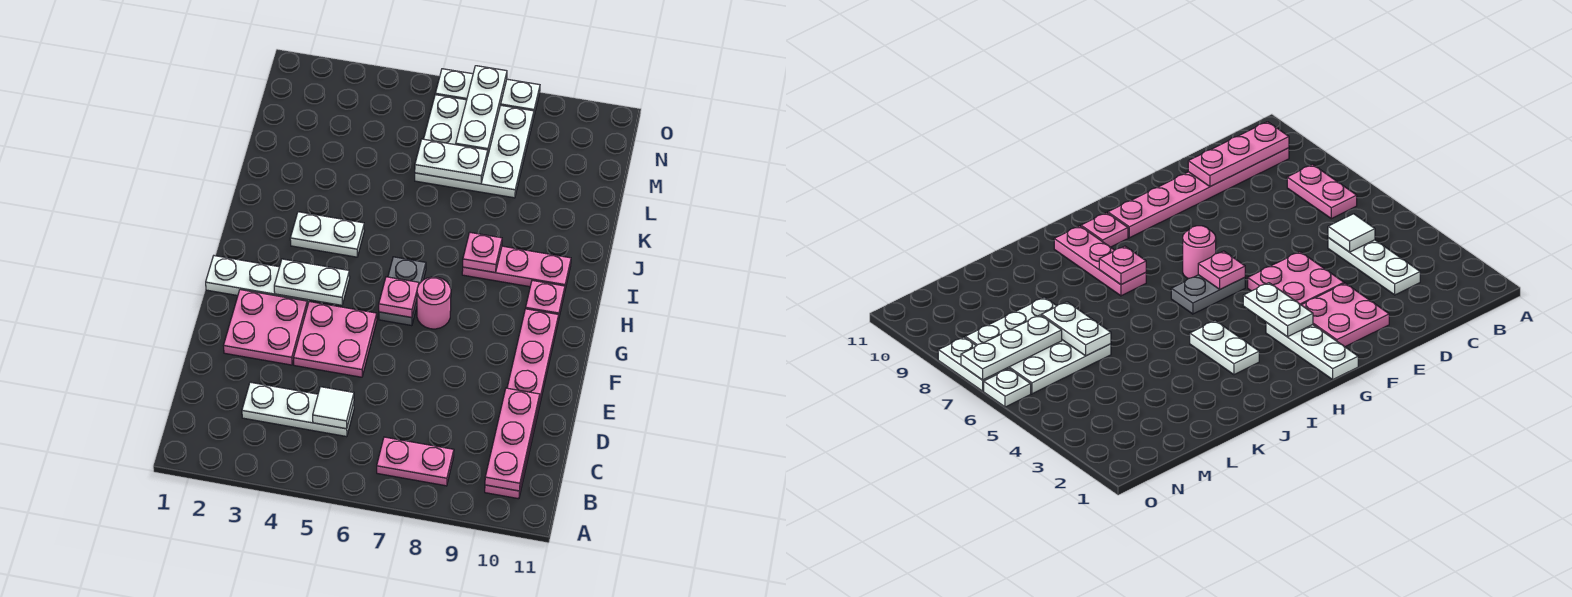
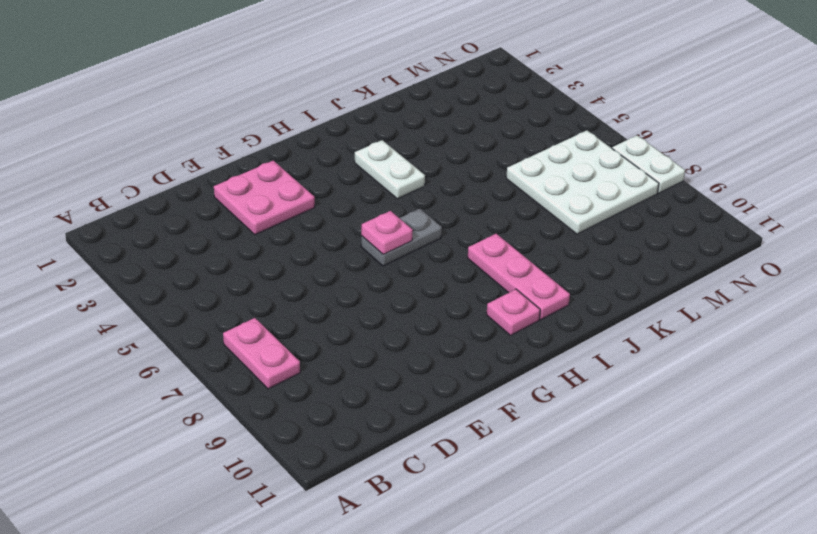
none -> pink 1x6 plate [485,309,559,499]
none -> white 1x3 plate [242,382,354,437]
none -> pink 2x2 plate [294,301,377,377]

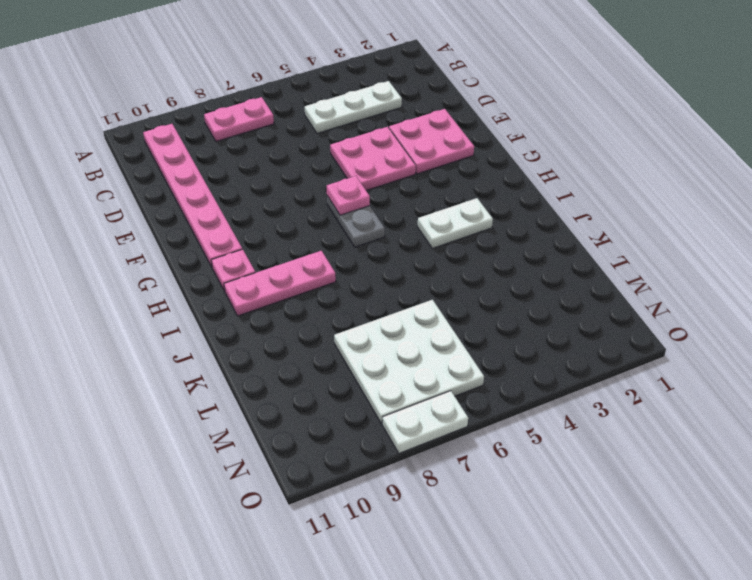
none -> white 1x3 plate [206,256,310,306]
none -> pink 1x1 round brick [417,277,451,329]
none -> white 1x1 plate [435,69,473,100]

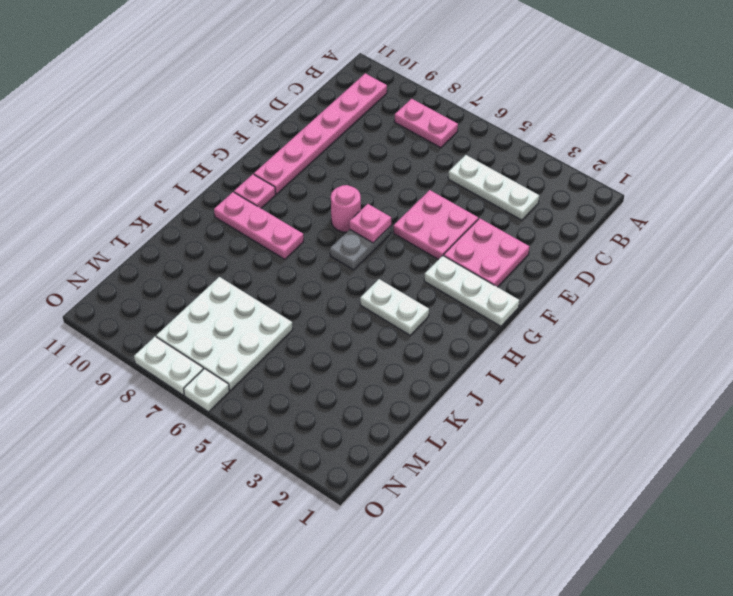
none -> pink 1x3 plate [485,388,540,491]
none -> white 1x1 tile [313,387,354,429]
none -> white 1x2 plate [274,259,350,305]

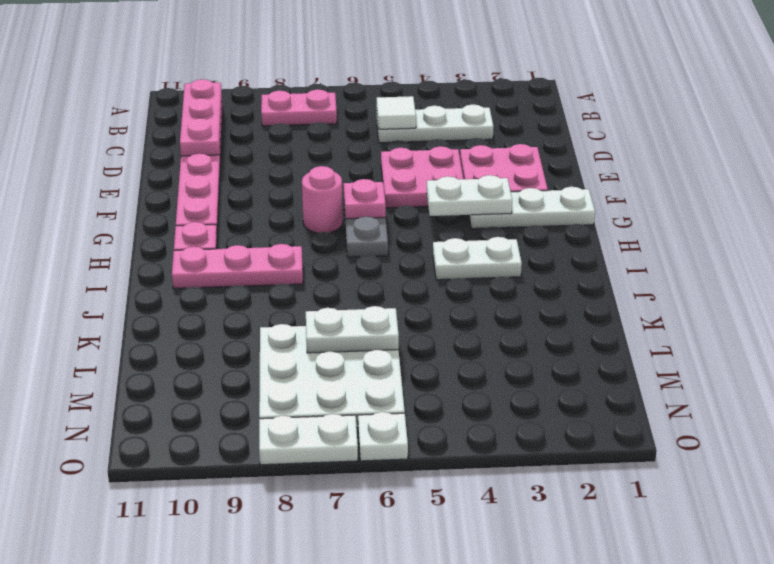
none -> pink 1x1 plate [463,233,502,273]
none -> white 1x3 plate [456,66,507,154]

